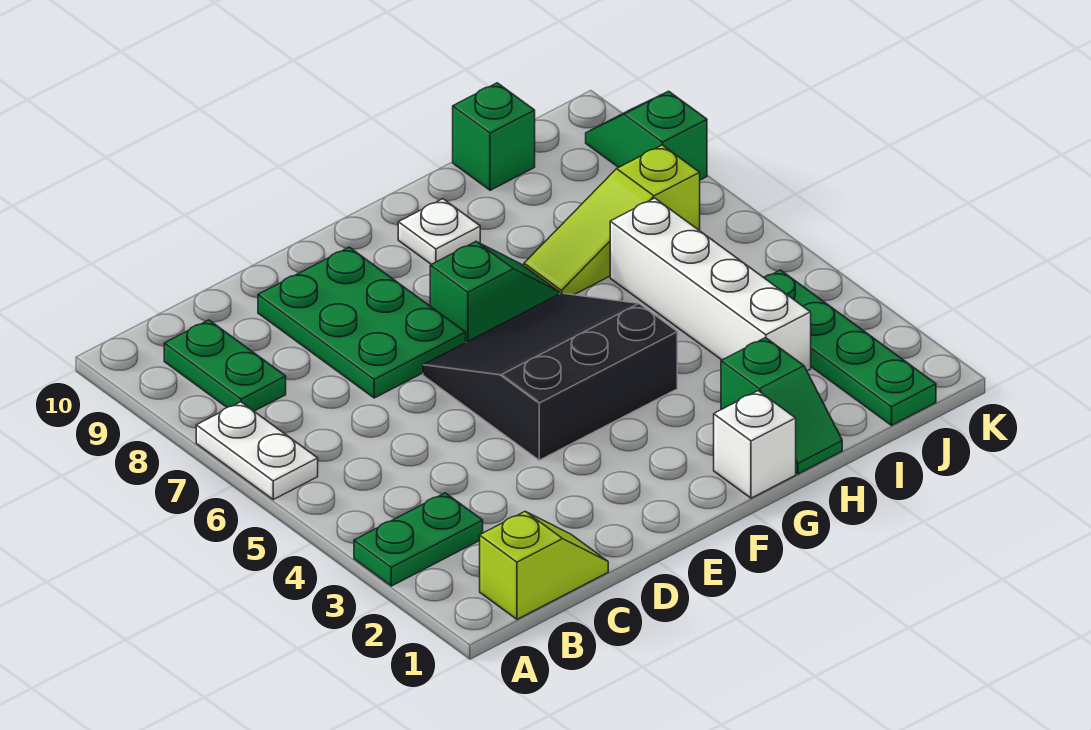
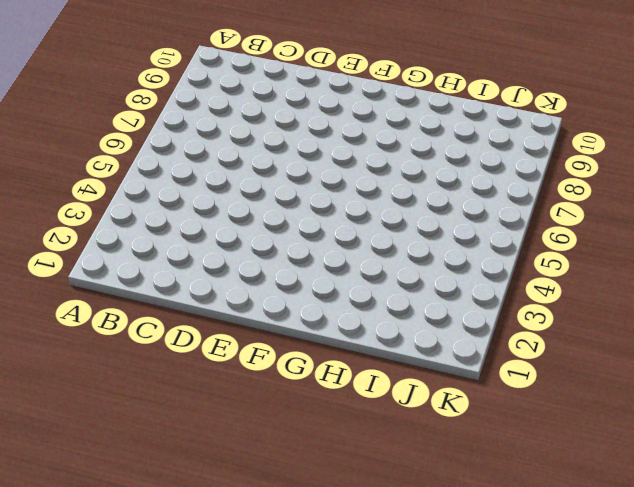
none -> green 1x2 plate [354,493,483,586]
none -> white 1x2 plate [196,402,318,499]
none -> lime 1x2 slope [480,511,608,619]

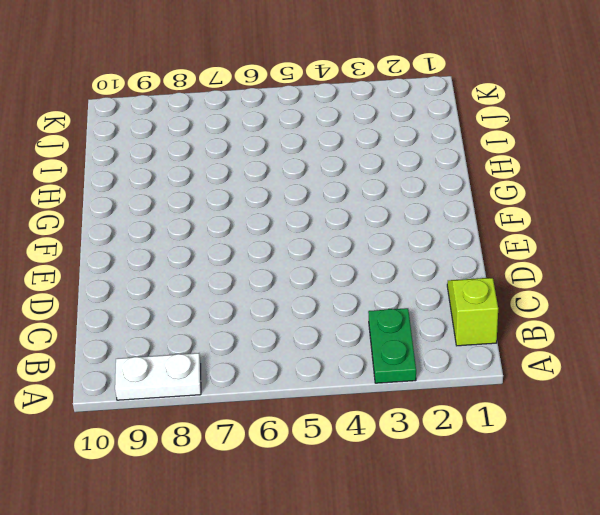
white 1x2 plate [115,353,201,400] -> white 1x2 plate moved to [196,402,318,499]
none -> green 1x2 plate [164,320,286,411]
none -> green 2x3 plate [258,247,466,398]
none -> black 3x3 slope [423,293,677,460]

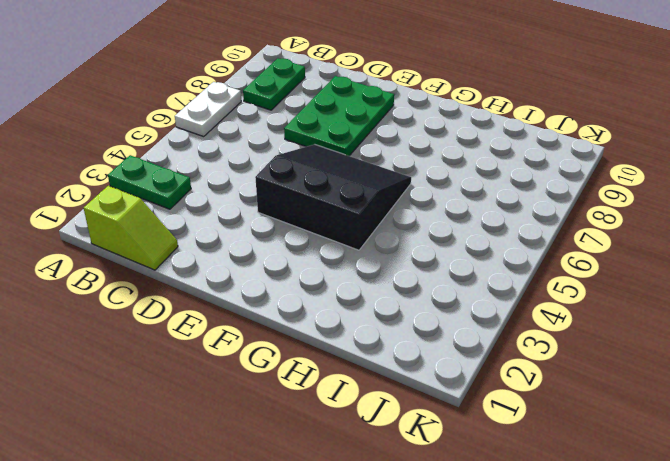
none -> green 1x2 slope [430,242,559,342]
none -> white 1x1 brick [714,391,796,498]
none -> white 1x1 plate [398,199,480,264]

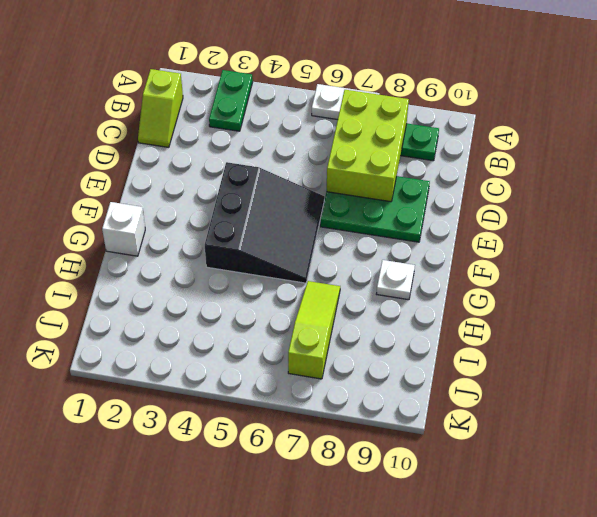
lime 2x3 brick [327,90,409,202] -> none
none -> green 1x2 slope [430,242,559,342]
none -> green 1x2 slope [721,338,842,474]
none -> white 1x4 brick [610,198,811,371]

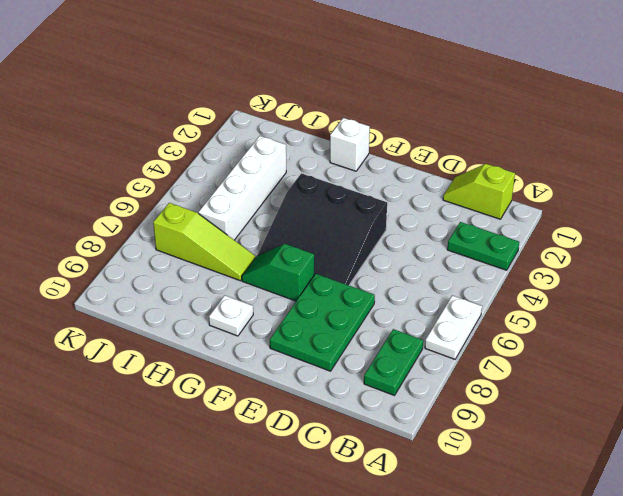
none -> green 1x2 slope [721,338,842,474]
none -> green 1x1 brick [453,83,535,190]
none -> green 1x4 plate [764,270,936,425]

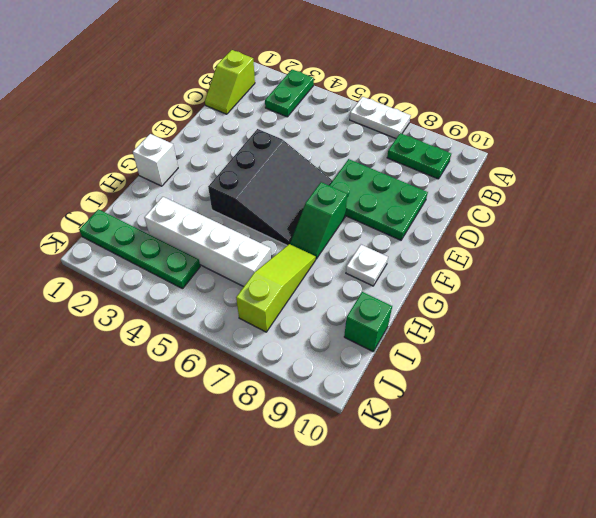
none -> green 1x2 slope [721,338,842,474]
none -> green 1x2 slope [586,91,707,180]

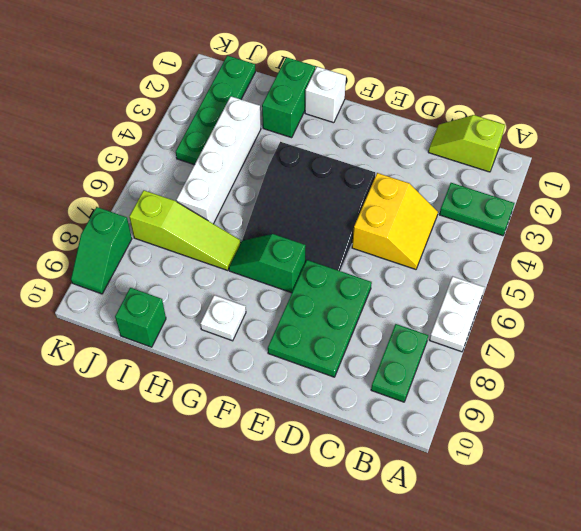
yellow 2x2 slope [352,173,438,269] -> none
green 1x2 brick [262,57,315,138] -> green 1x2 slope [721,338,842,474]

